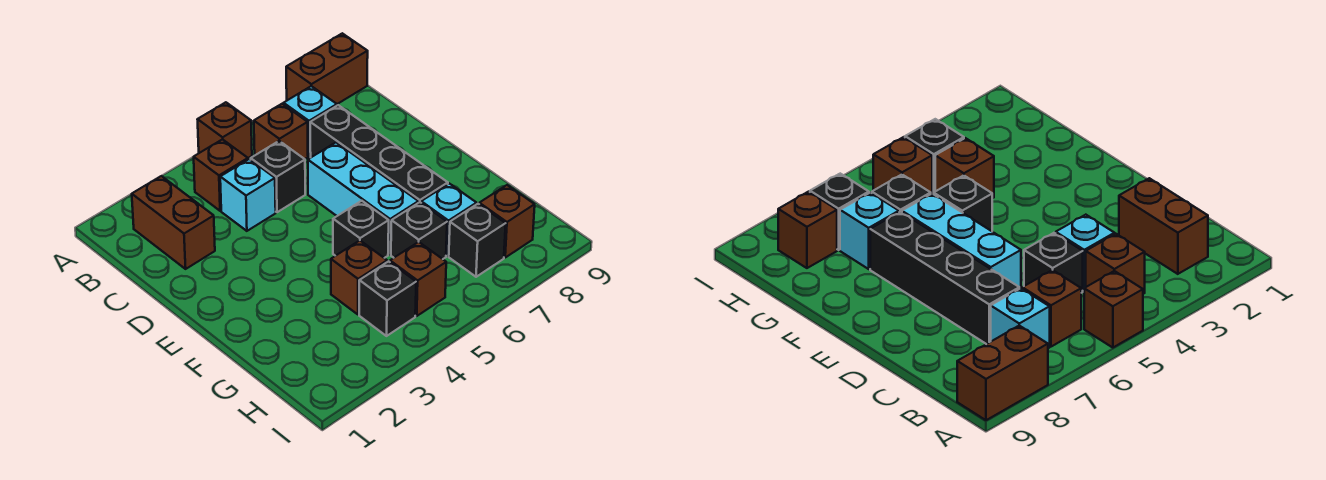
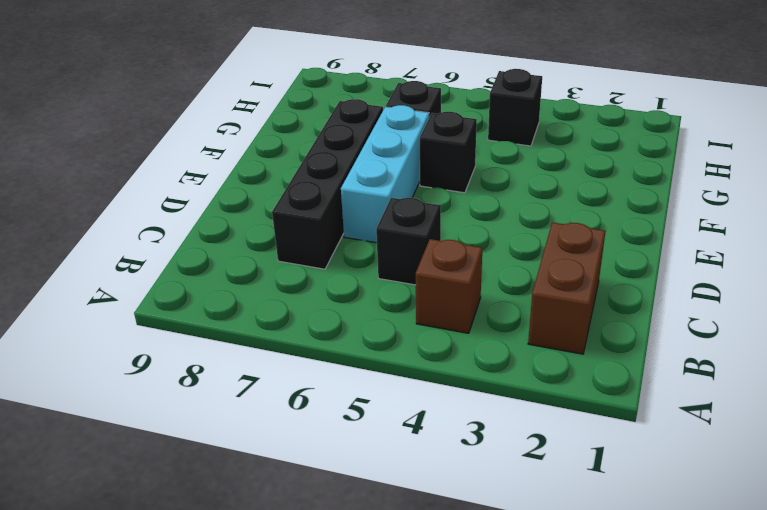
none -> brown 1x1 brick [197,102,252,158]
none -> brown 1x2 brick [286,33,368,104]
none -> brown 1x1 brick [254,104,308,159]

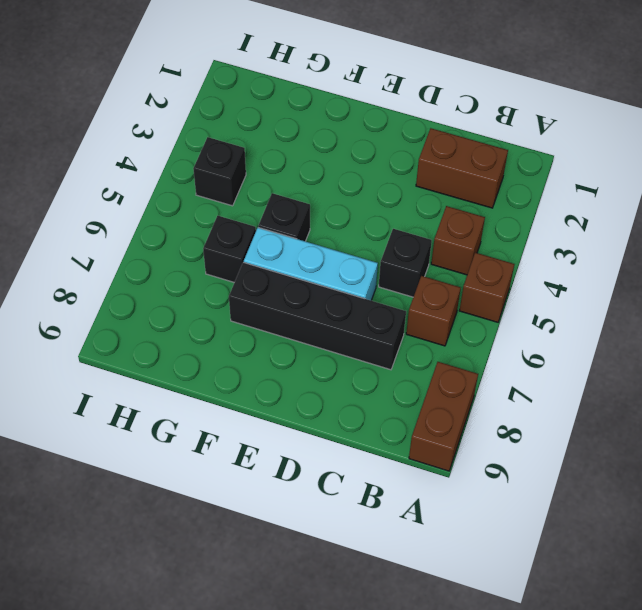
none -> cyan 1x1 brick [283,86,337,156]
none -> cyan 1x1 brick [220,159,276,231]
none -> brown 1x1 brick [331,241,387,314]

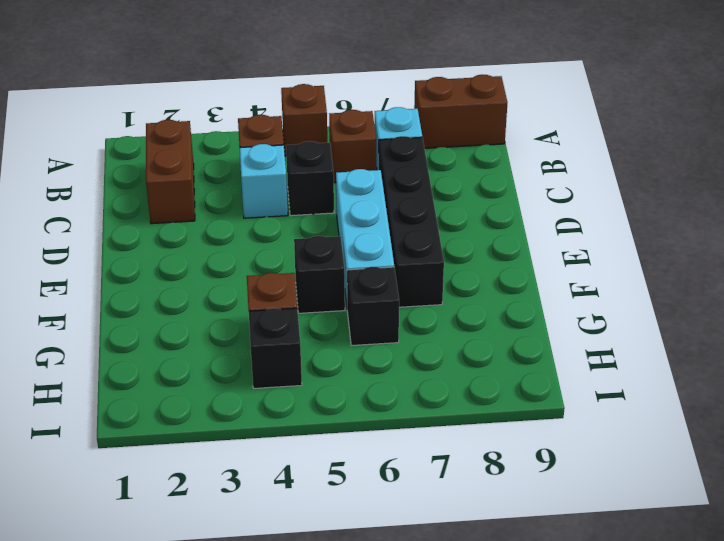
none -> cyan 1x1 brick [421,184,477,256]
none -> brown 1x1 brick [390,242,446,316]
none -> black 1x1 brick [449,204,506,277]

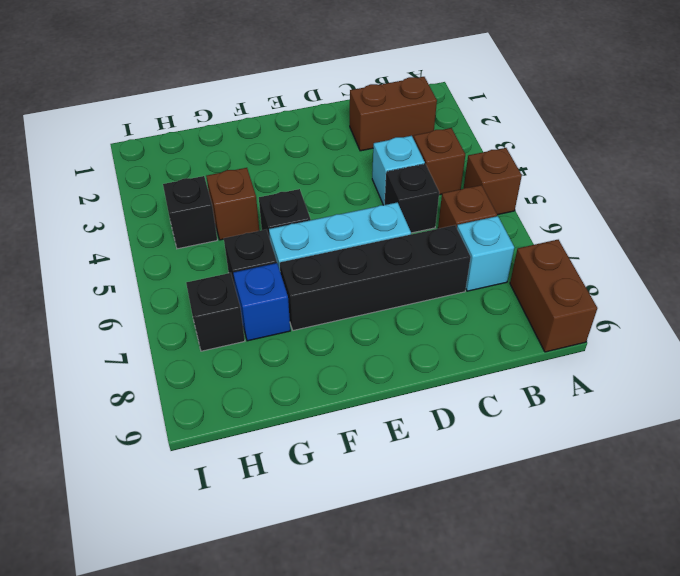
blue 1x1 brick [233,263,290,341] -> cyan 1x1 brick [421,184,477,256]
none -> brown 1x1 brick [390,242,446,316]
none -> brown 1x1 brick [479,185,535,257]

